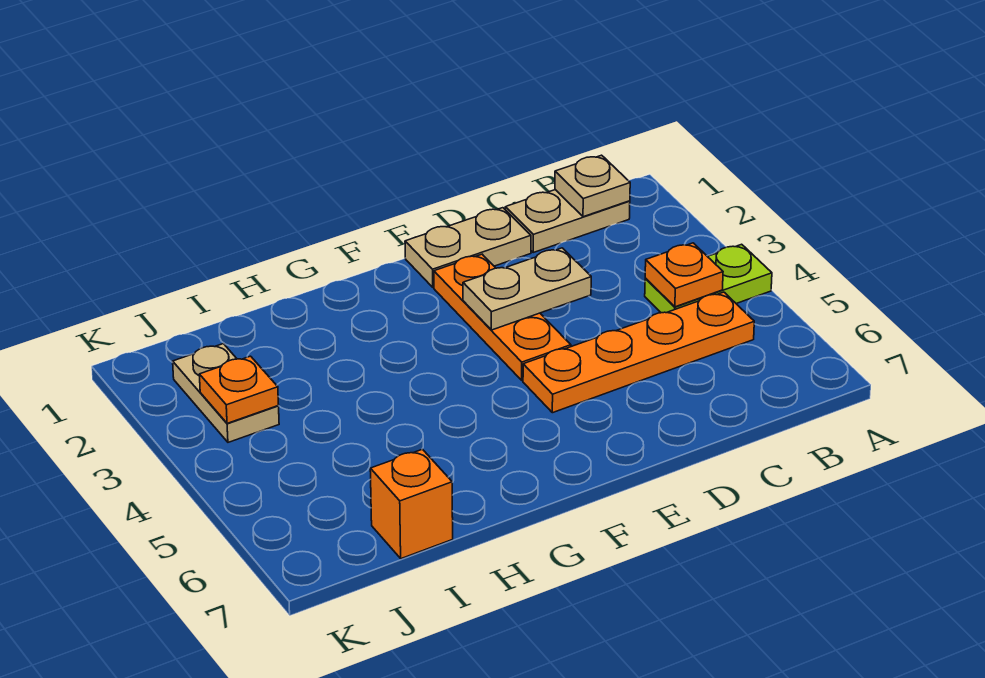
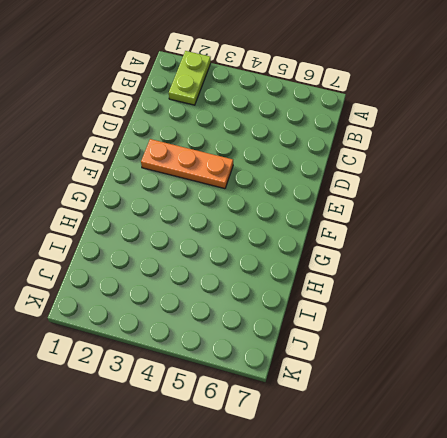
lime 1x2 plate [169,51,211,105] -> lime 1x2 plate moved to [645,244,772,313]
none -> tan 1x2 plate [505,190,630,252]
none -> orange 1x4 plate [523,292,754,413]

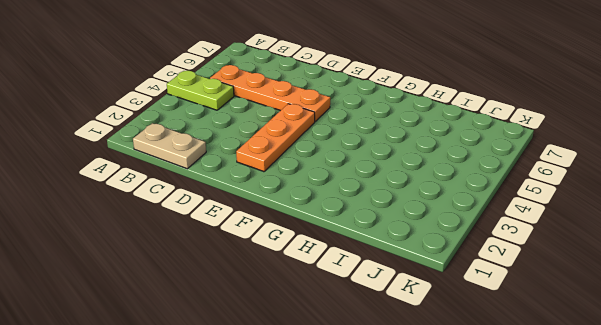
none -> tan 1x2 plate [405,208,531,287]
none -> orange 1x1 brick [370,449,453,559]

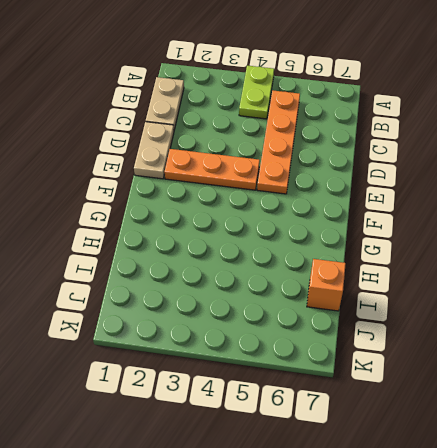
none -> tan 1x2 plate [173,344,279,442]
none -> tan 1x1 plate [555,155,630,217]

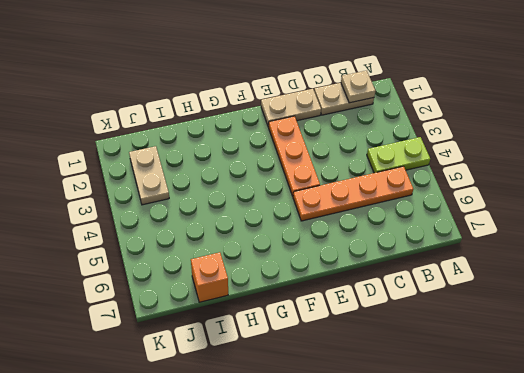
none -> orange 1x1 plate [645,243,723,307]
none -> tan 1x2 plate [463,248,591,330]

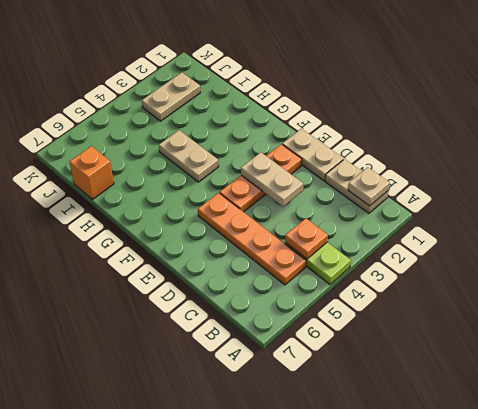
tan 1x2 plate [159,130,219,182] -> none
none -> orange 1x1 plate [199,356,279,423]

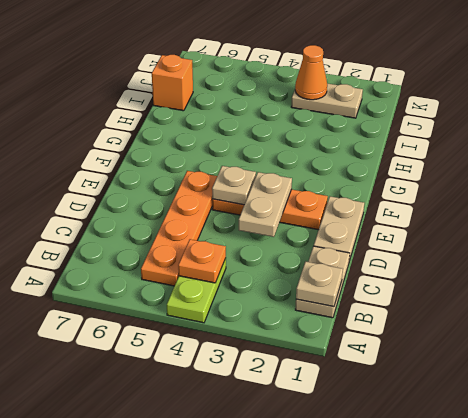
tan 1x1 plate [212,166,256,205] -> none
orange 1x1 cone [295,45,327,100] -> orange 1x1 plate [199,356,279,423]

